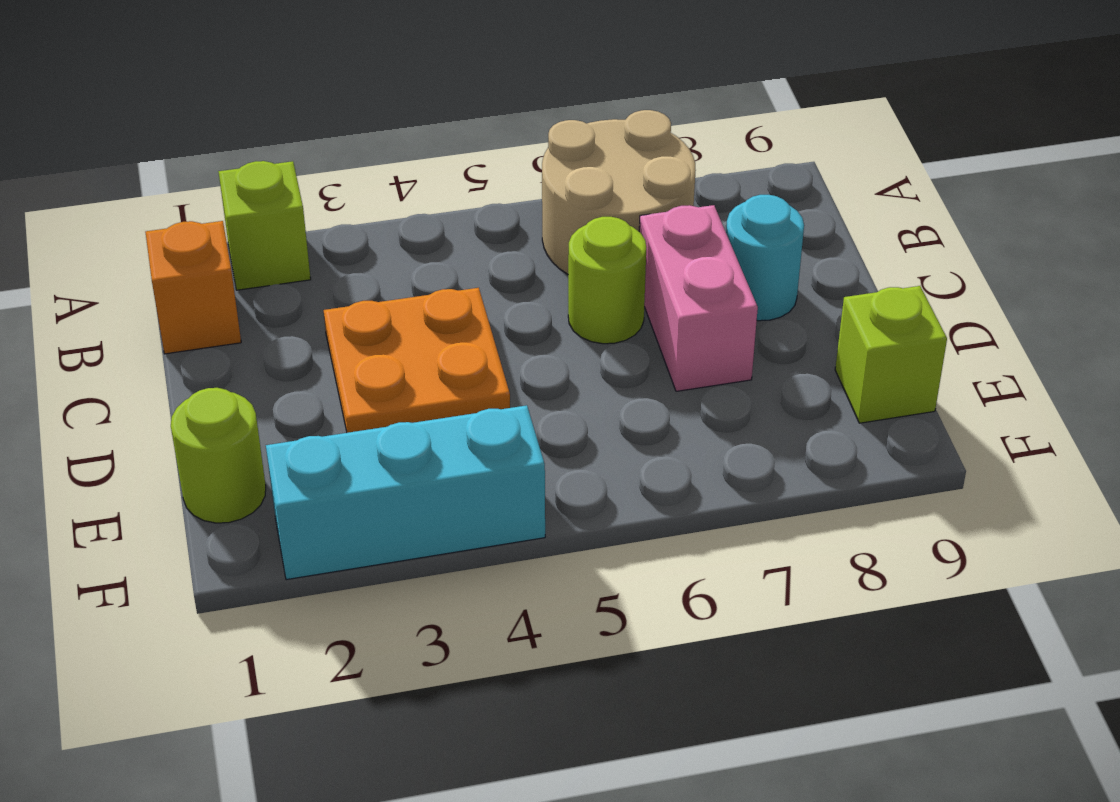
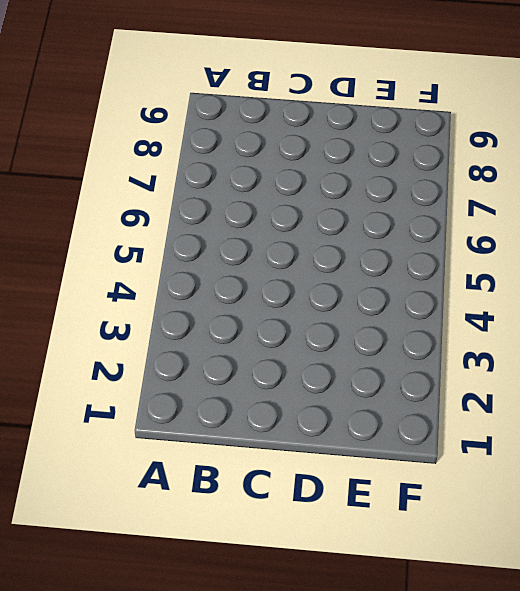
none -> lime 1x1 brick [218,161,311,290]
none -> tan 2x2 round brick [542,110,696,274]

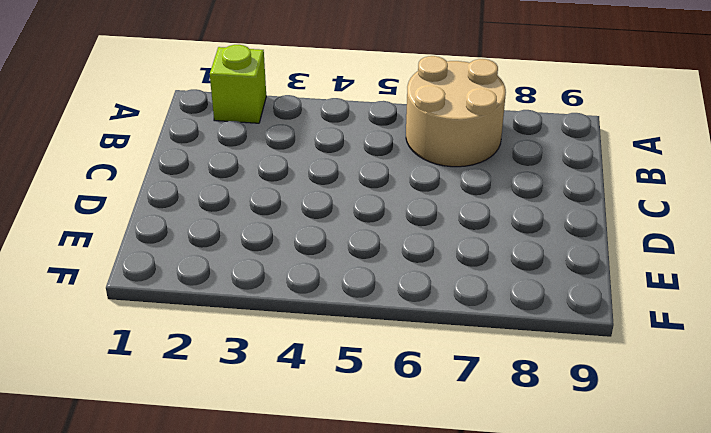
none -> orange 1x1 brick [145,221,241,354]
none -> orange 2x2 plate [324,288,510,433]

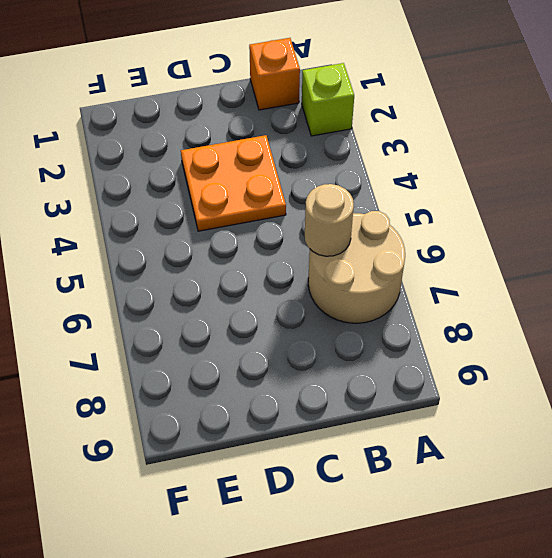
tan 1x1 round brick [305,184,354,256] -> none
none -> lime 1x1 round brick [568,217,646,344]
none -> pink 1x2 brick [639,205,758,391]

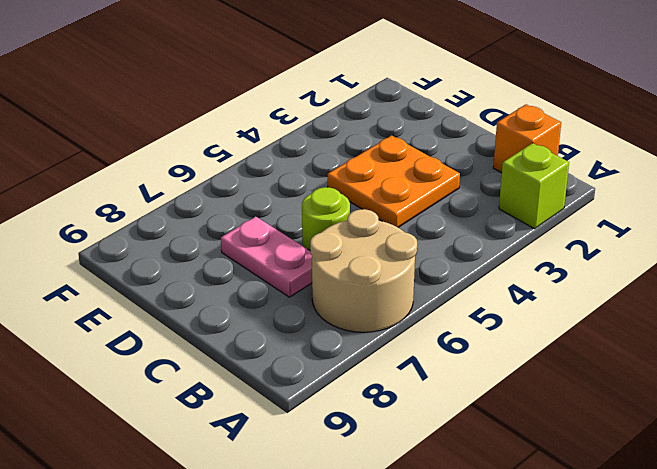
pink 1x2 plate [221,217,312,297] -> pink 1x2 brick [639,205,758,391]
none -> cyan 1x1 round brick [726,195,804,321]
none -> lime 1x1 round brick [171,388,266,523]

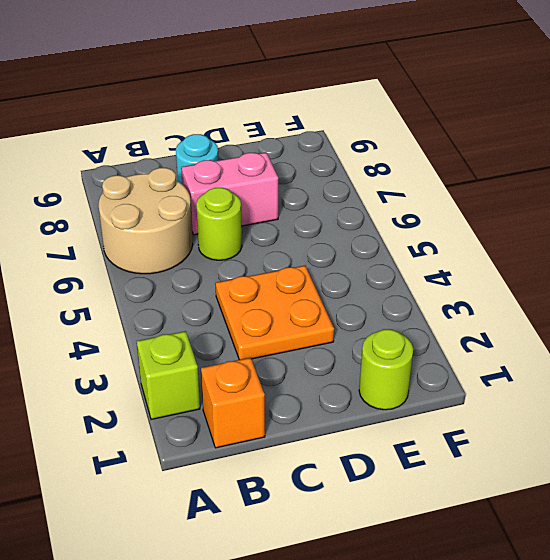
none -> lime 1x1 brick [835,286,947,423]
none -> cyan 1x3 brick [266,405,545,580]

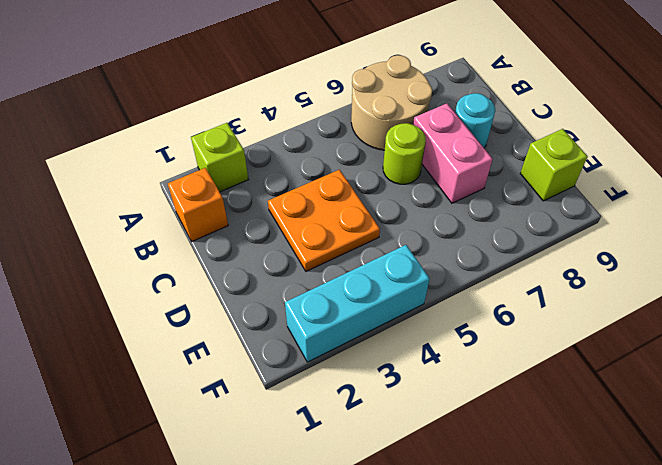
none -> lime 1x1 round brick [171,388,266,523]

